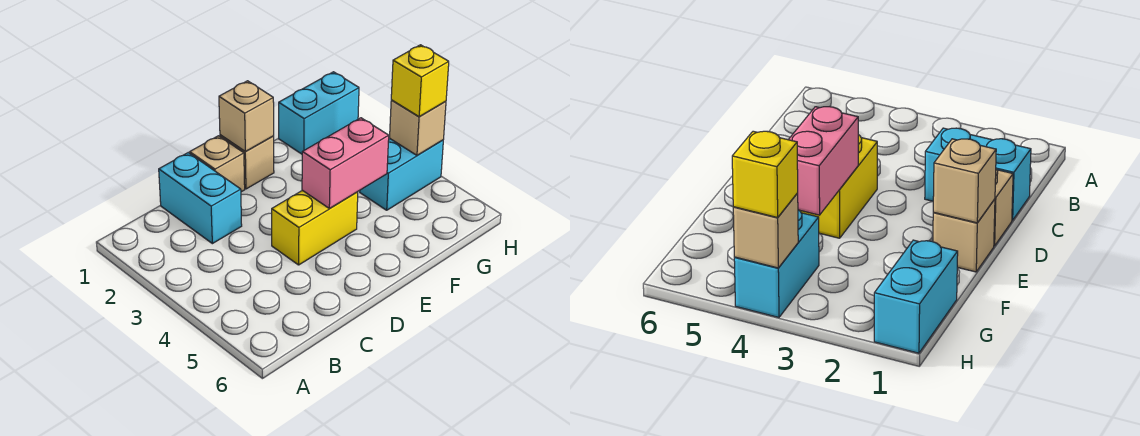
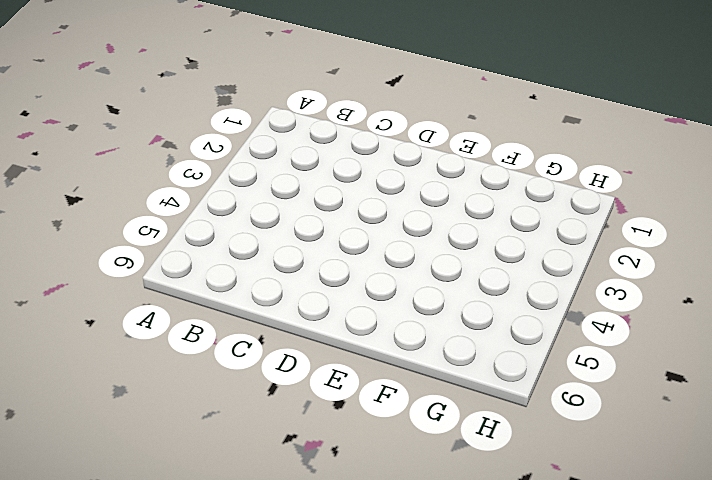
none -> cyan 1x2 brick [159,153,242,244]
none -> tan 1x1 brick [190,136,245,192]

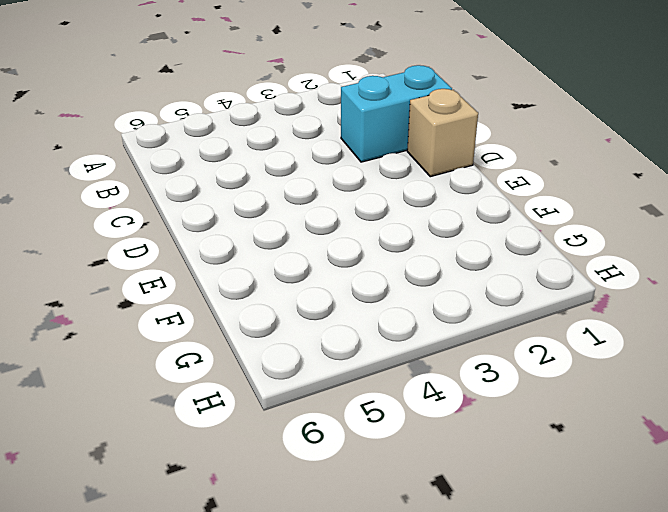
none -> yellow 1x2 brick [272,190,358,265]
none -> tan 1x1 brick [220,135,274,189]

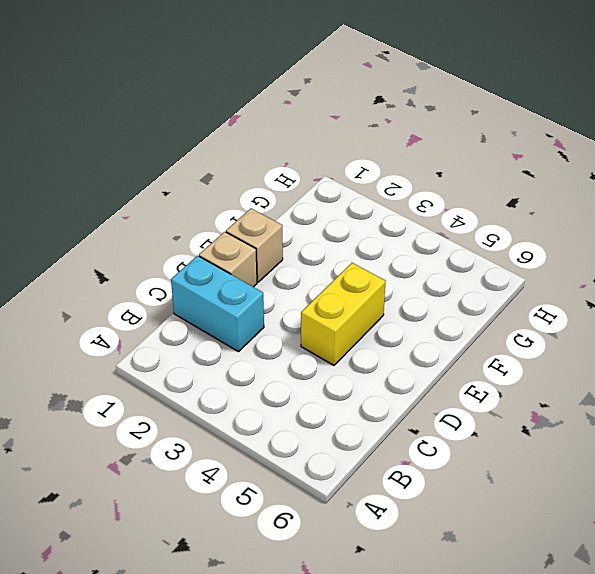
none -> cyan 1x2 brick [279,72,359,154]
none -> cyan 1x2 brick [360,139,443,210]

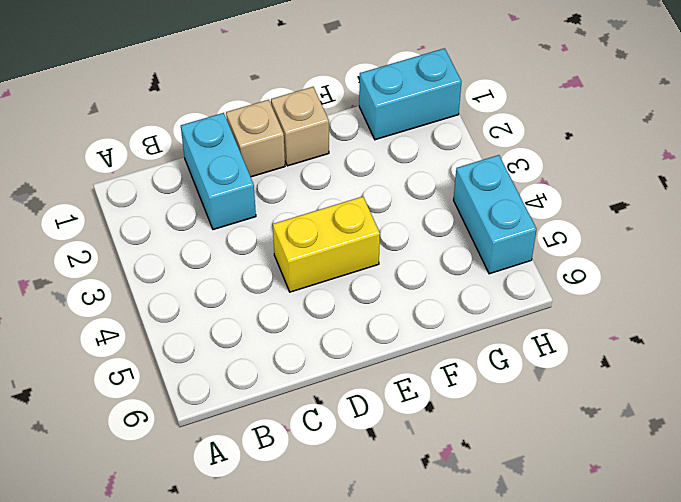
cyan 1x2 brick [454,155,537,274] -> cyan 1x2 brick turned to [360,139,443,210]
none -> tan 1x1 brick [219,81,274,152]
none -> pink 1x2 brick [302,118,389,209]

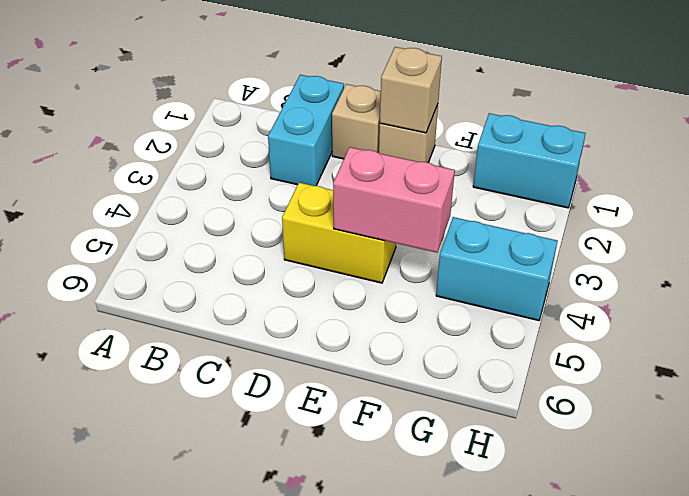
none -> tan 1x1 brick [390,100,446,155]
none -> yellow 1x1 brick [391,45,449,117]

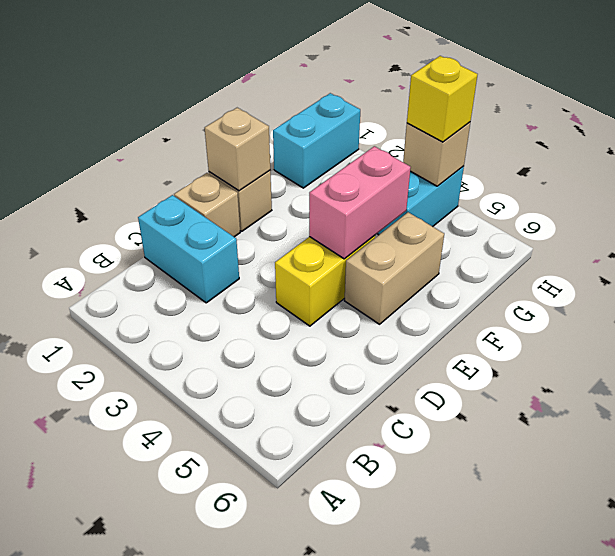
tan 1x2 brick [344,212,444,324] -> none

